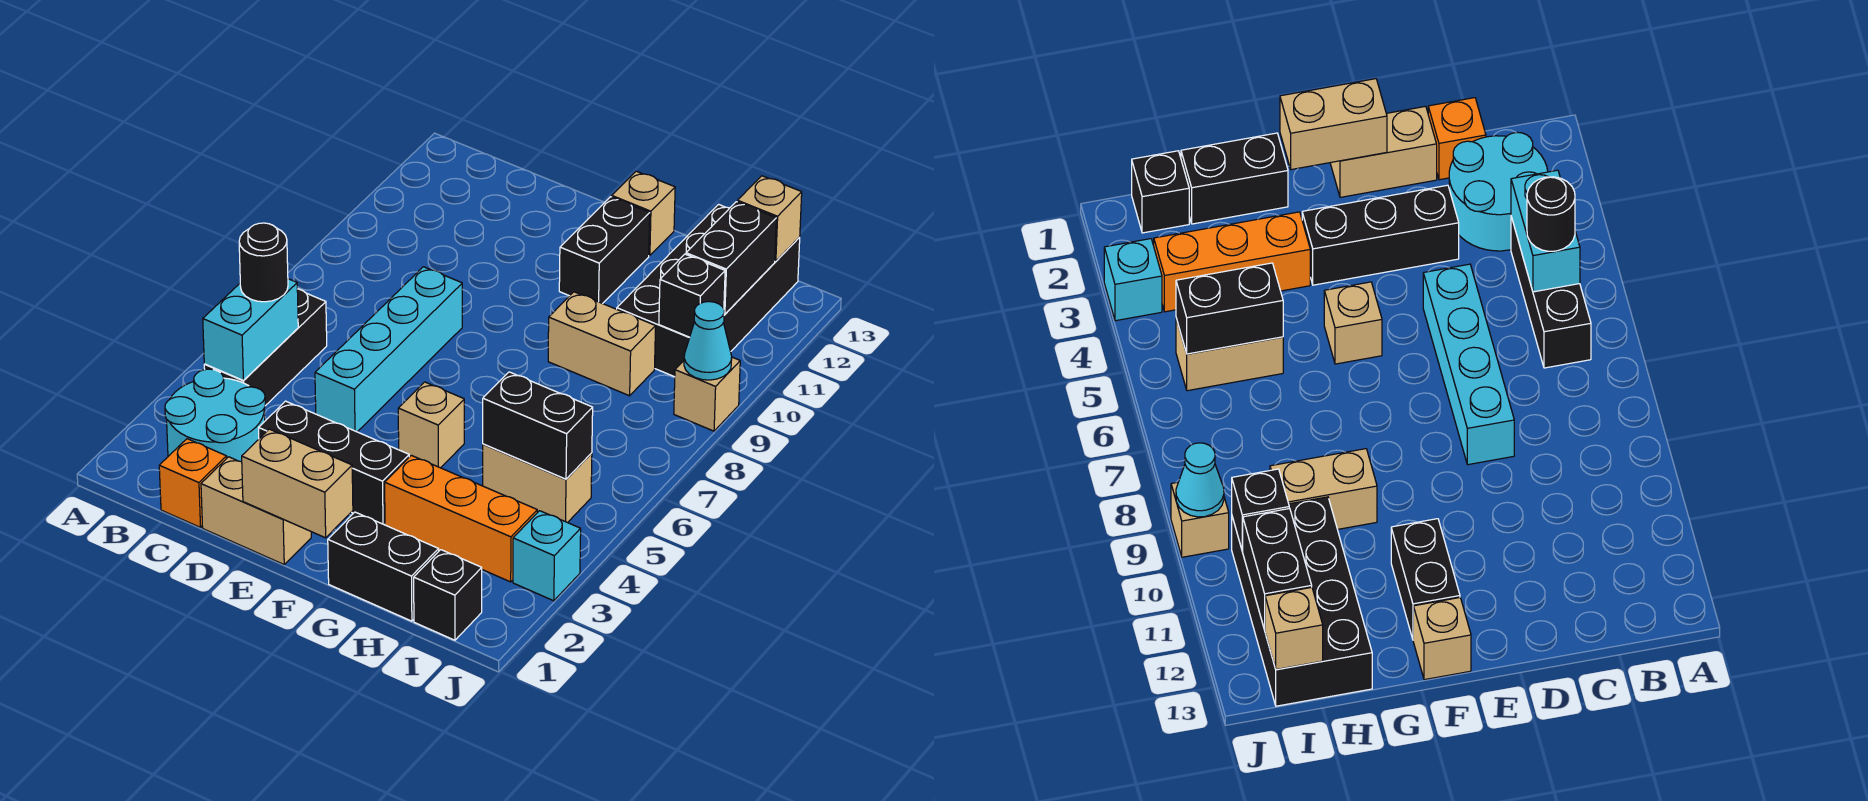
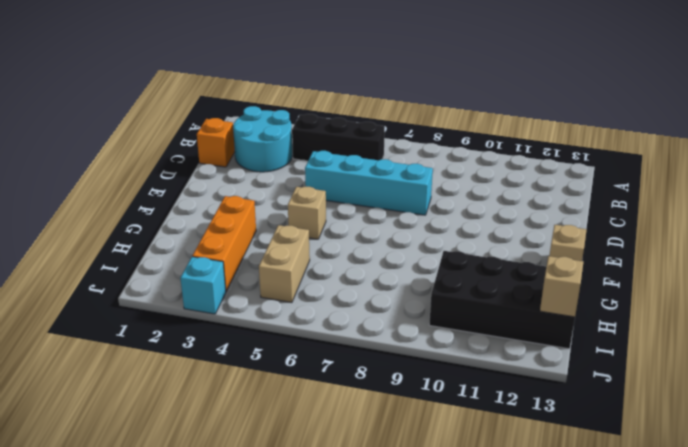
none -> tan 1x2 brick [201,457,311,564]
none -> black 1x3 brick [259,401,409,525]
none -> black 1x2 brick [559,197,650,304]

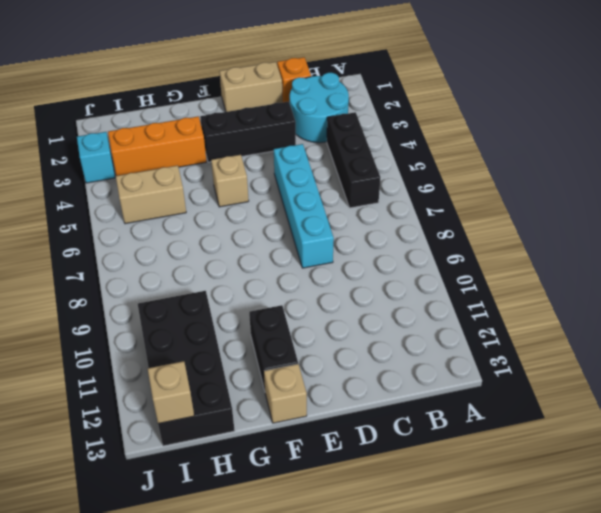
none -> black 1x2 brick [328,512,439,621]
none -> tan 1x2 brick [548,292,656,396]
none -> black 1x1 brick [414,550,482,640]

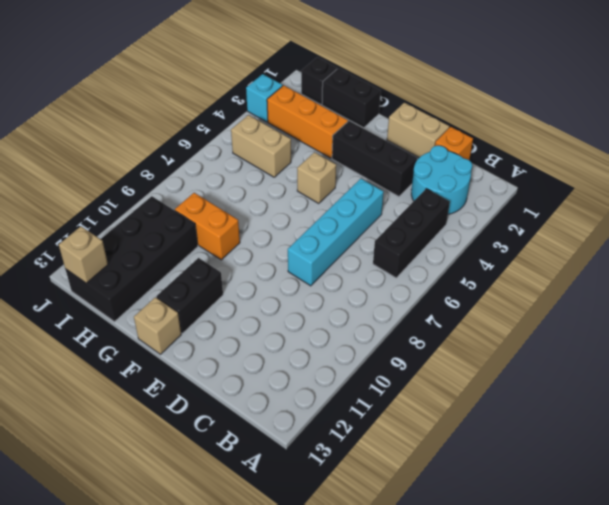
orange 1x2 brick [175,193,240,260] -> tan 1x2 brick [548,292,656,396]
none -> tan 1x1 brick [674,357,740,431]
none -> cyan 1x2 brick [203,279,298,381]
none -> tan 1x2 brick [242,429,353,538]

